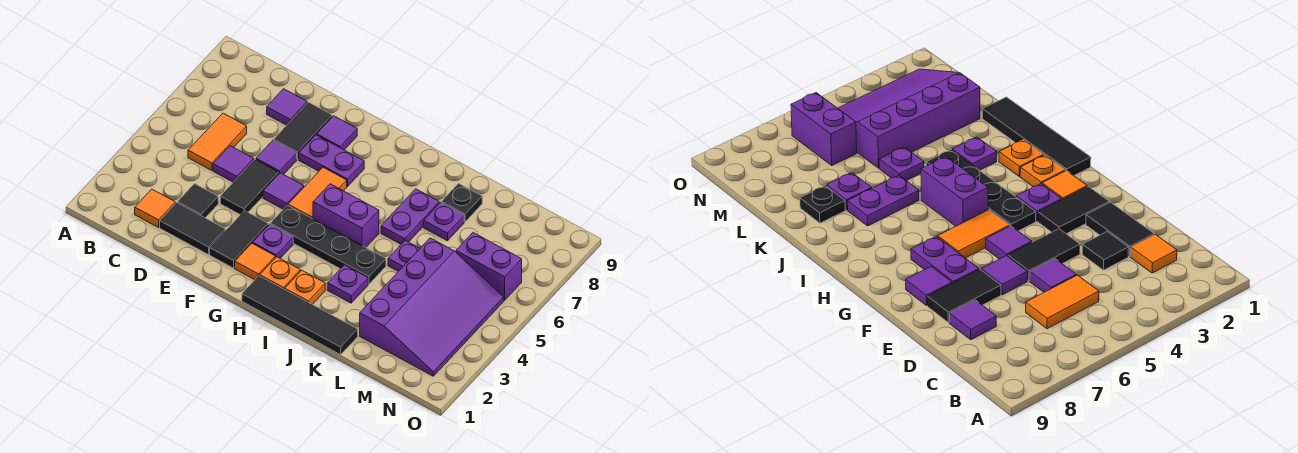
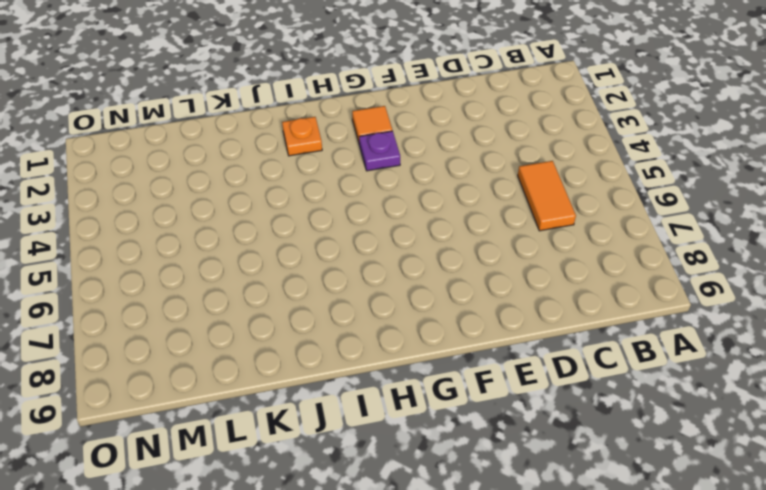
none -> orange 1x1 tile [135,189,175,228]
none -> black 1x2 tile [160,203,225,255]
none -> black 1x1 tile [178,184,218,218]

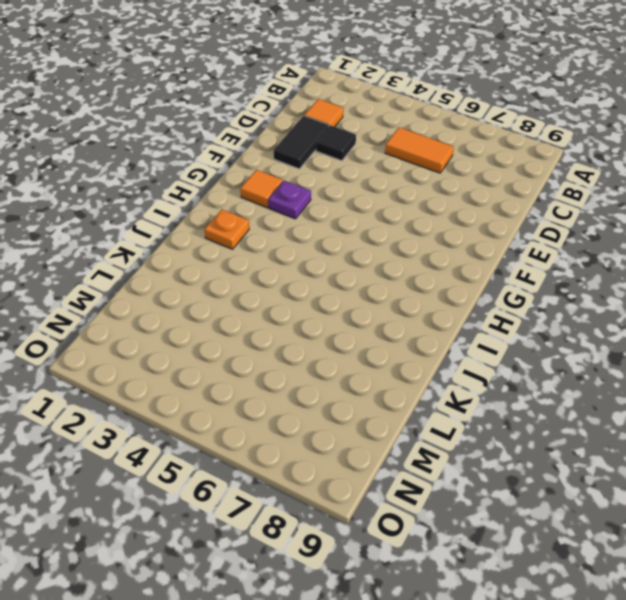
none -> purple 1x1 tile [213,146,254,182]
none -> purple 1x1 tile [267,89,307,125]
none -> black 1x2 tile [220,159,279,215]

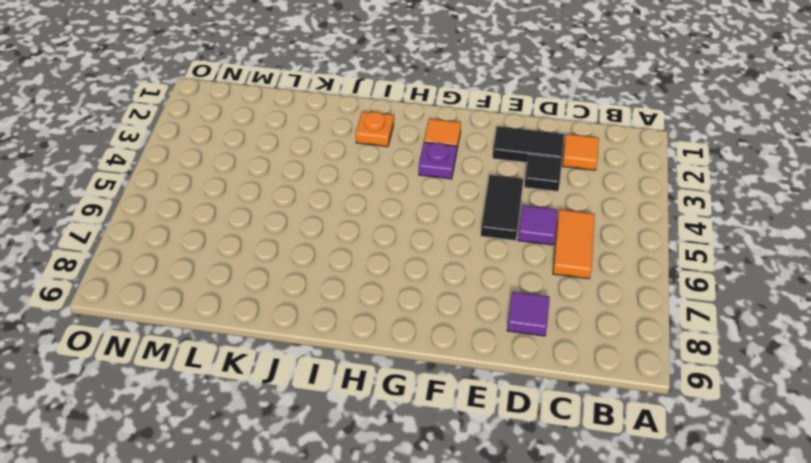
none -> purple 1x1 tile [256,140,297,174]
none -> black 1x2 tile [274,102,332,160]
none -> black 1x2 tile [210,211,268,268]

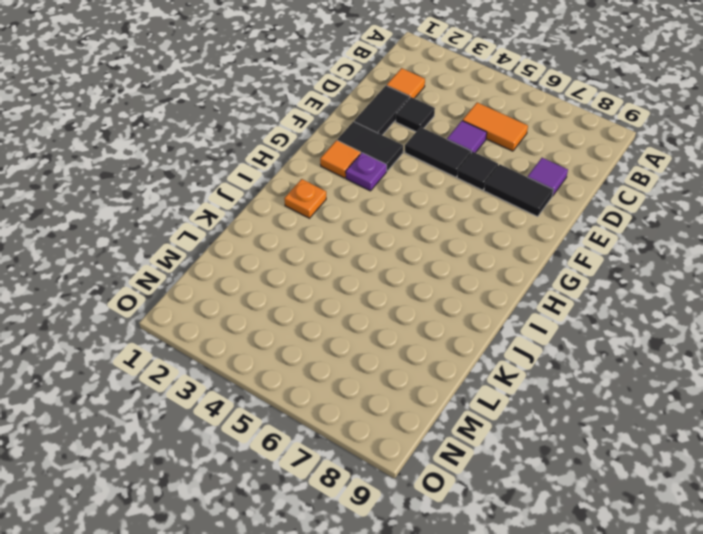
black 1x1 tile [457,152,498,190] -> purple 1x1 tile [256,140,297,174]
none -> purple 1x1 tile [263,173,304,209]
none -> purple 1x2 plate [299,135,364,187]
none -> purple 1x1 tile [317,116,357,150]

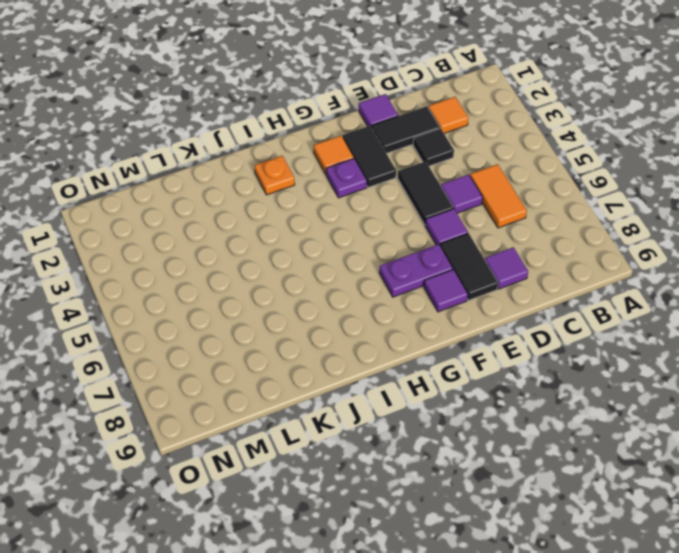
purple 1x1 tile [359,94,398,128] -> purple 1x1 tile moved to [263,173,304,209]
none -> black 1x4 plate [270,205,386,284]
none -> orange 1x2 tile [288,167,347,219]
none -> black 1x4 tile [242,276,358,355]

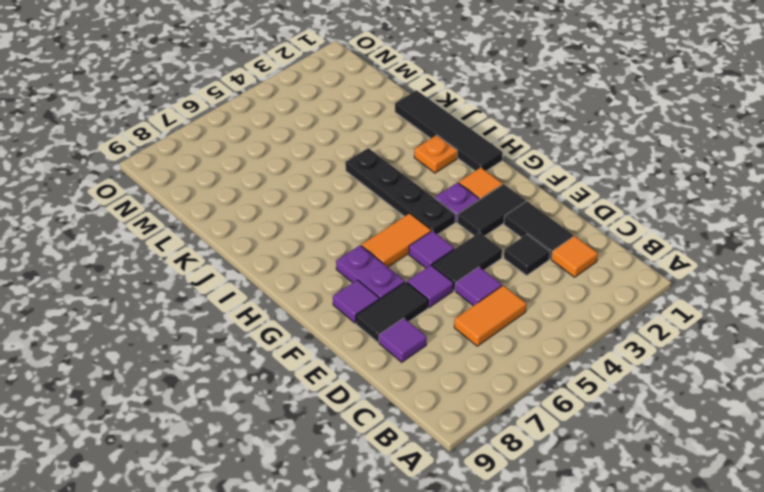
none -> orange 1x1 plate [260,257,300,289]
none -> purple 1x2 brick [313,184,379,247]
none -> purple 1x1 plate [327,265,368,303]

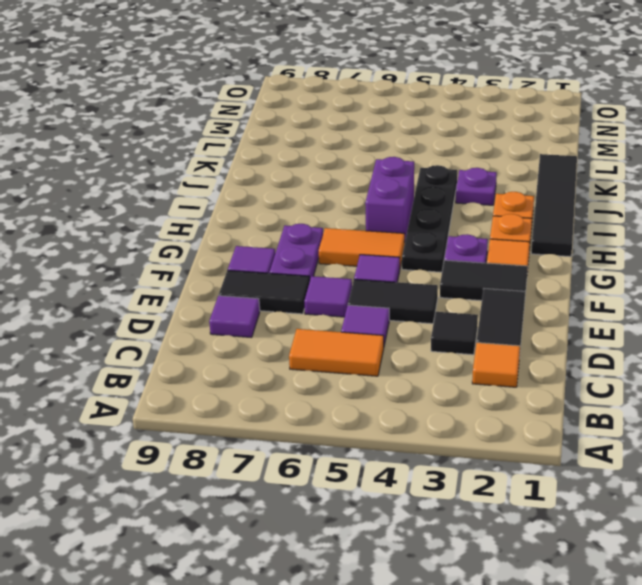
none -> purple 1x2 plate [381,189,439,244]
none -> purple 1x1 plate [388,240,420,271]
none -> purple 1x1 plate [424,202,464,241]

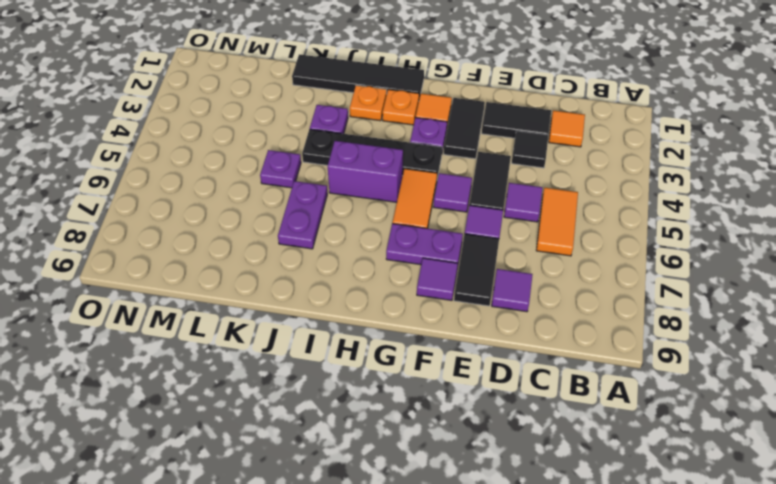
none -> purple 1x1 plate [424,202,464,241]
none -> black 1x1 plate [442,183,482,222]
none -> purple 3x4 slope [360,238,504,376]

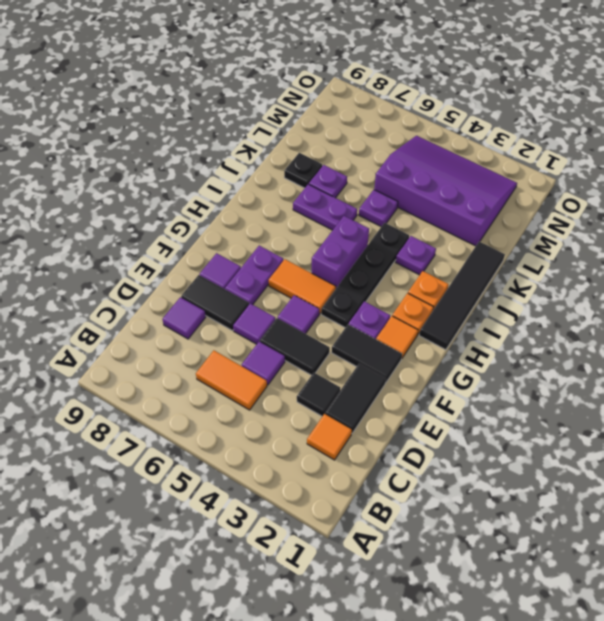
none -> purple 1x2 brick [456,233,522,300]

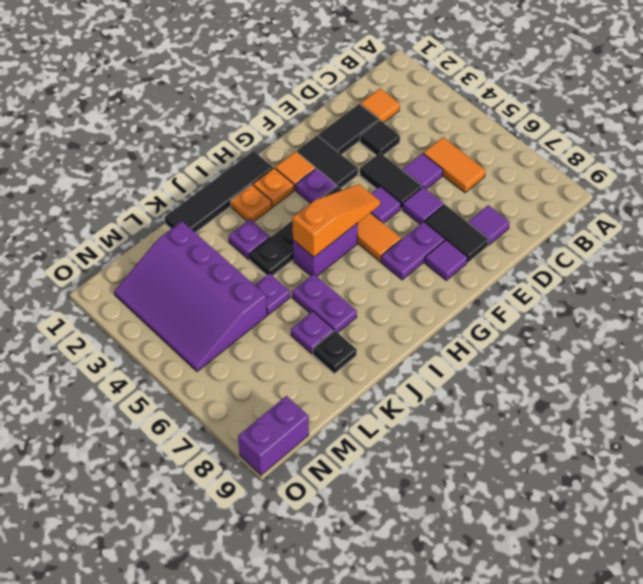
orange 1x3 slope [292,184,380,257] -> none
purple 1x2 brick [238,396,309,475] -> purple 1x2 brick moved to [456,233,522,300]

